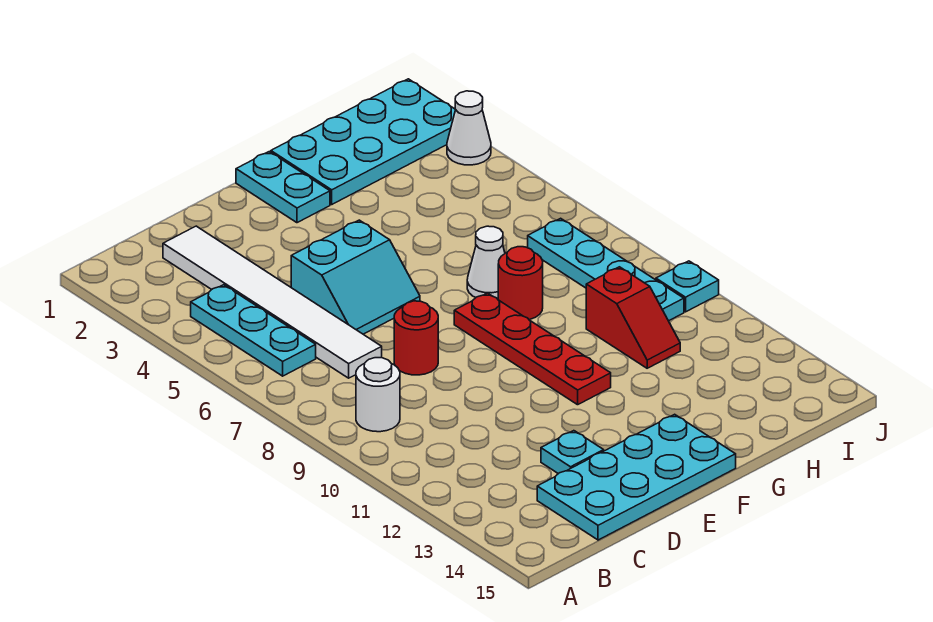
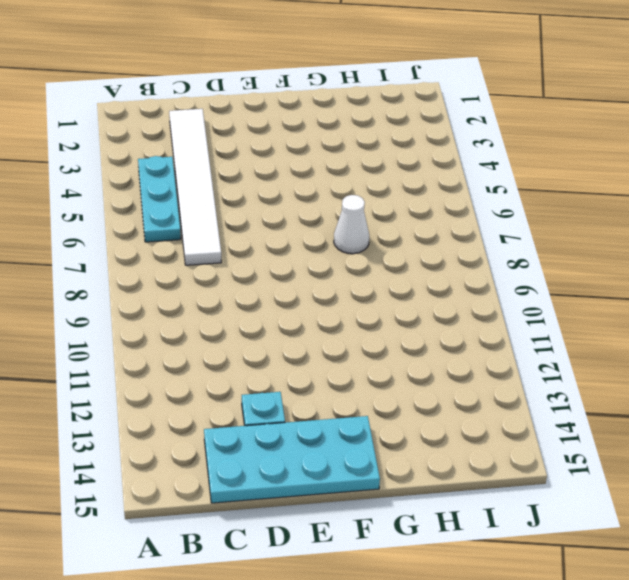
none -> white 1x1 round brick [356,358,400,432]
none -> cyan 2x2 slope [291,220,420,334]
none -> red 1x1 round brick [394,301,438,375]

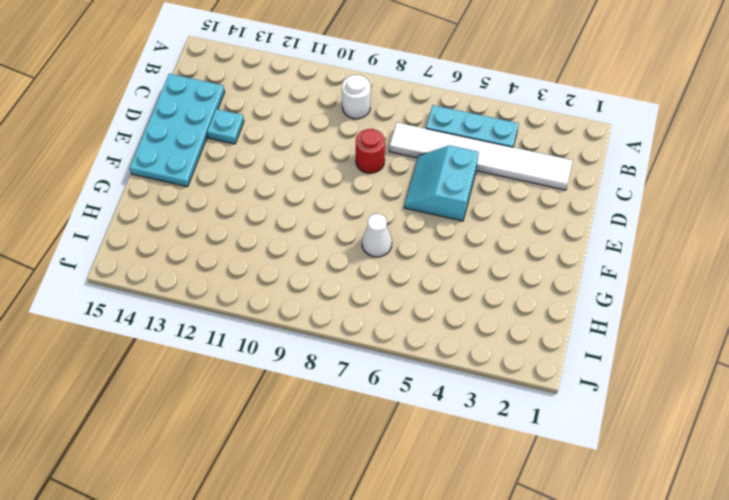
none -> cyan 1x2 plate [236,152,330,223]
none -> red 1x4 plate [454,293,611,405]
none -> cyan 2x4 plate [271,79,456,204]

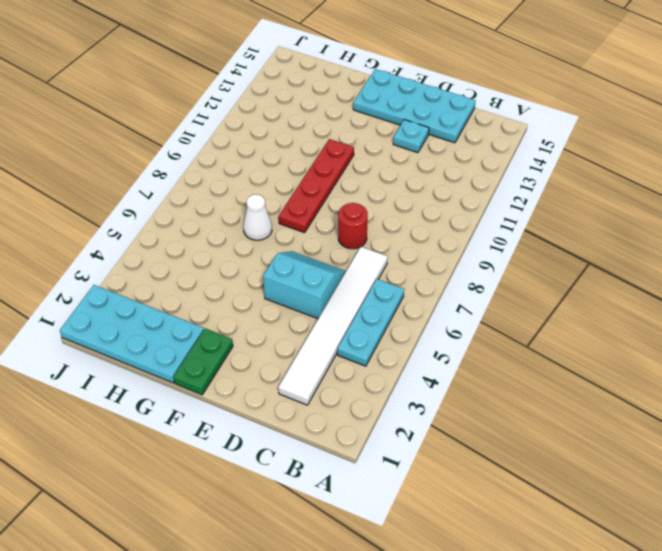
green 1x2 plate [173,328,233,395] -> cyan 1x2 plate [236,152,330,223]
none -> white 1x1 round brick [356,358,400,432]
none -> red 1x1 round brick [498,247,543,320]
none -> red 1x2 slope [586,267,680,368]

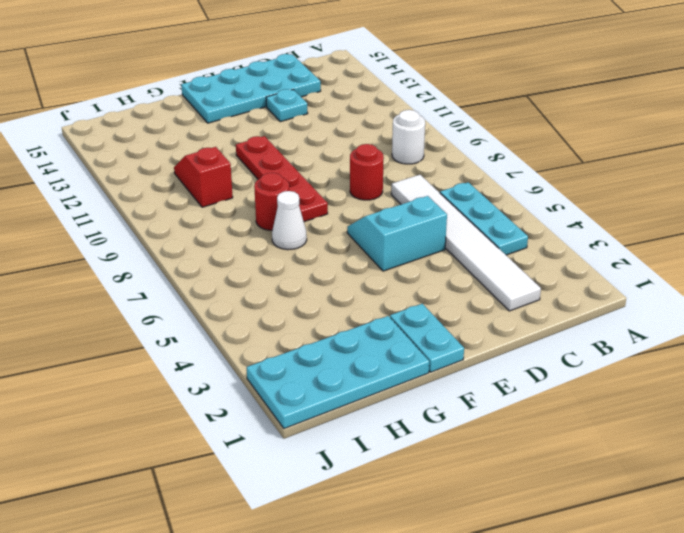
none -> cyan 1x4 plate [528,218,684,321]
none -> white 1x1 cone [447,91,491,165]
none -> cyan 1x1 plate [656,261,719,312]

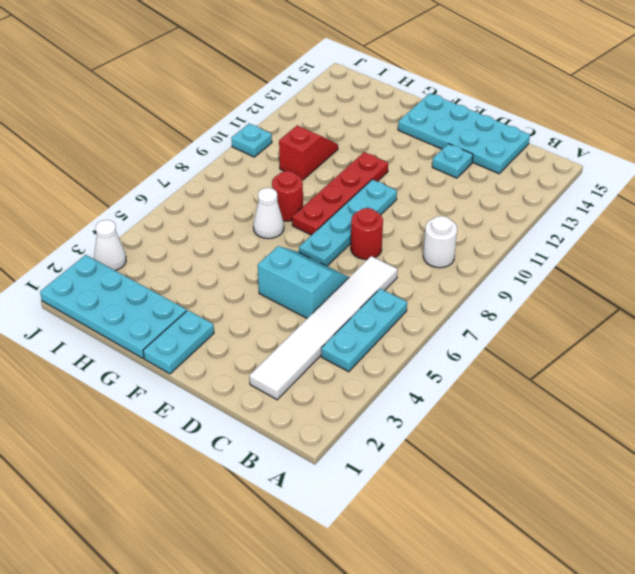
cyan 1x4 plate [299,179,397,266] -> cyan 1x4 plate moved to [528,218,684,321]

